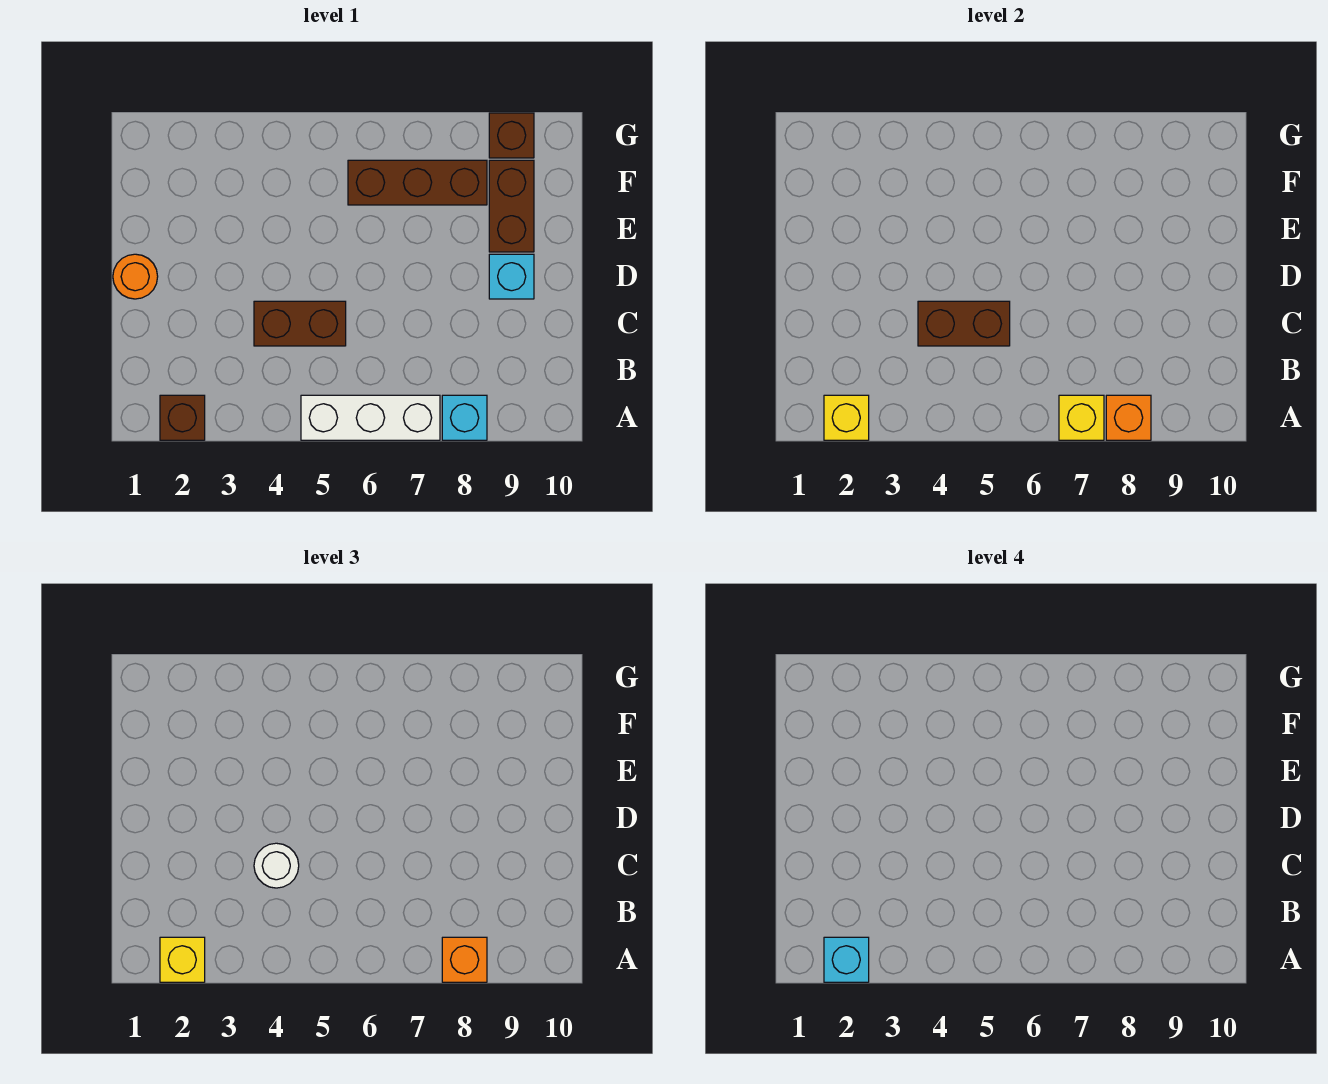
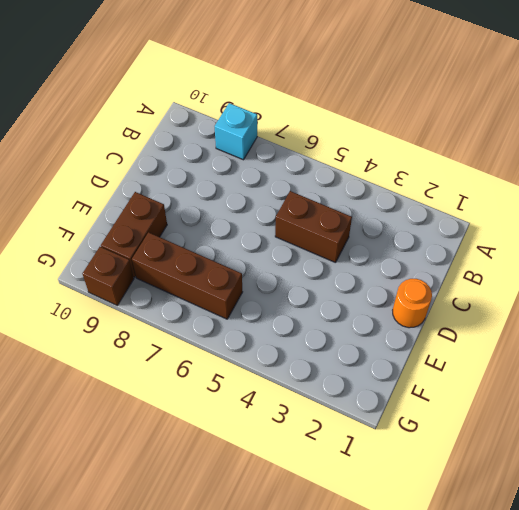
none -> brown 1x1 brick [160,395,205,440]
none -> white 1x3 brick [301,395,440,440]
none -> cyan 1x1 brick [489,254,534,299]

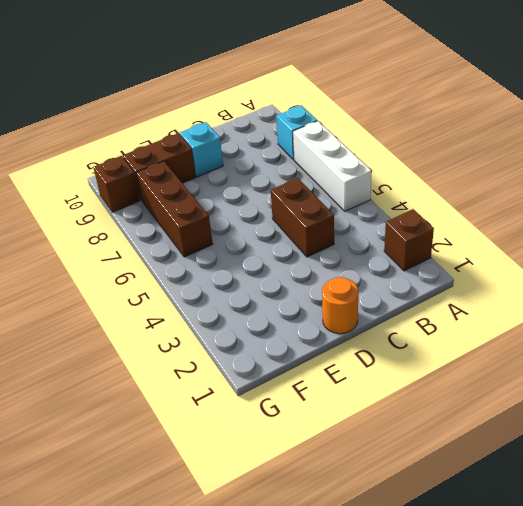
none -> yellow 1x1 brick [824,395,869,440]
none -> yellow 1x1 brick [1059,395,1104,440]
none -> orange 1x1 brick [1106,395,1151,440]

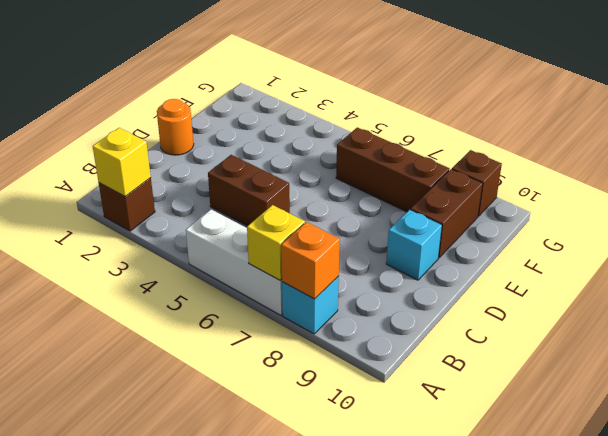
none -> brown 1x2 brick [918,301,1010,346]
none -> yellow 1x1 brick [160,937,205,982]
none -> orange 1x1 brick [442,937,487,982]

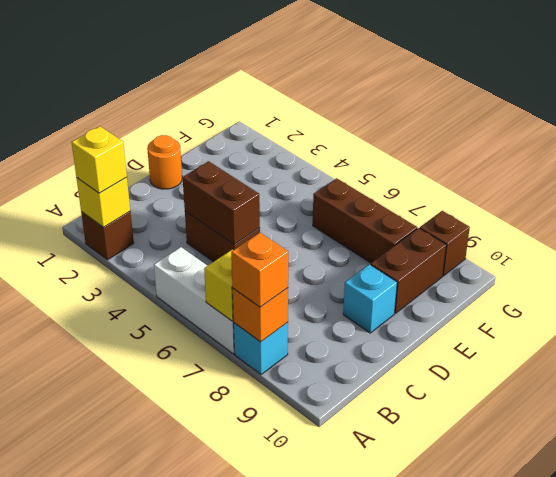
none -> white 1x1 round brick [254,843,299,888]
none -> cyan 1x1 brick [824,937,869,982]

